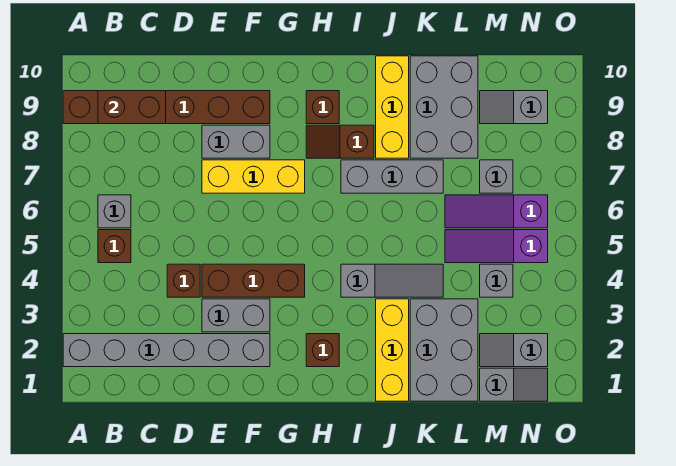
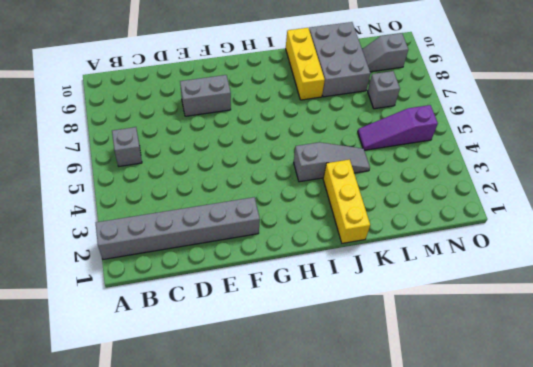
none -> brown 1x6 brick [63,91,270,124]
none -> brown 1x1 brick [98,230,131,263]
none -> brown 1x1 brick [167,264,200,297]

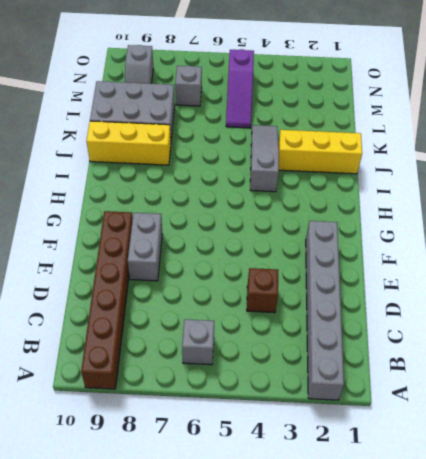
none -> brown 1x1 brick [98,230,131,263]
none -> grey 1x2 brick [202,299,270,332]
none -> brown 1x3 brick [202,264,305,297]

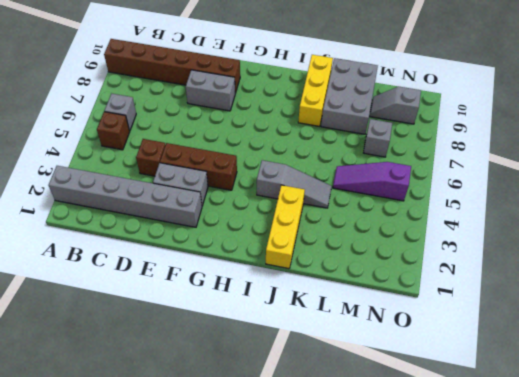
none -> yellow 1x3 brick [202,160,305,193]
none -> brown 1x1 brick [306,334,339,367]
none -> brown 1x2 slope [306,125,374,158]

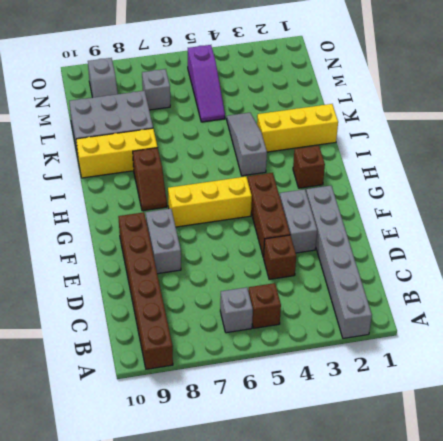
yellow 1x3 brick [168,177,252,227] -> yellow 1x3 brick turned to [202,160,305,193]
none -> brown 1x1 brick [306,91,339,124]
none -> grey 1x3 brick [341,160,443,193]
none -> grey 2x3 brick [410,299,478,401]

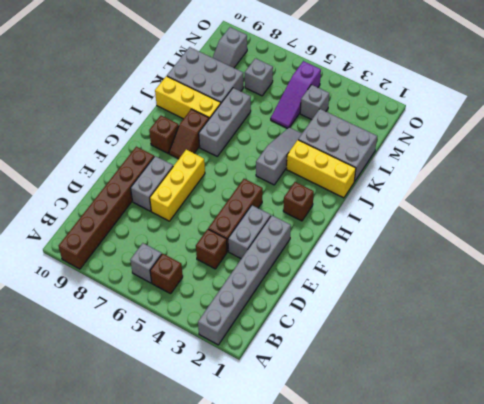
none -> purple 1x3 slope [445,195,548,228]
none -> grey 1x2 slope [480,368,548,401]
none -> grey 1x2 slope [480,334,548,367]

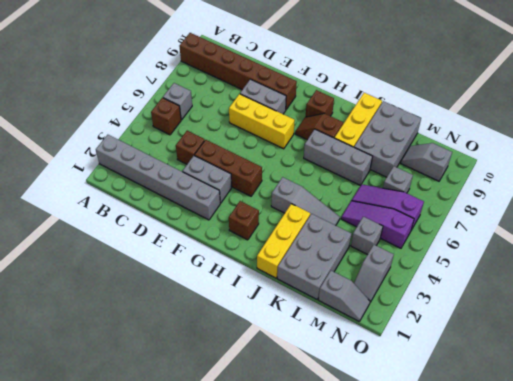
grey 1x2 slope [354,245,394,302] -> grey 1x2 slope turned to [480,334,548,367]
none -> brown 1x2 brick [98,91,166,124]

